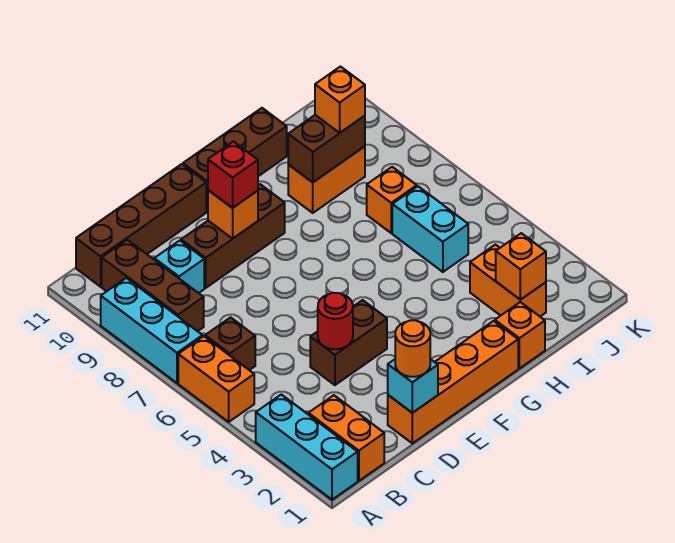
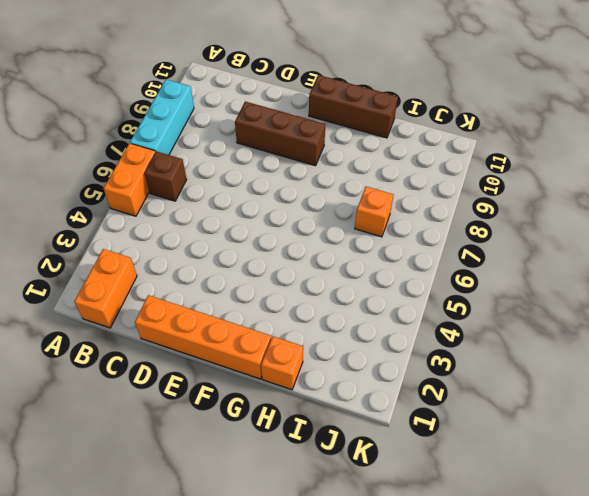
none -> cyan 1x3 brick [256,394,358,500]
none -> brown 1x3 brick [102,240,204,331]
none -> brown 1x4 brick [76,164,206,287]

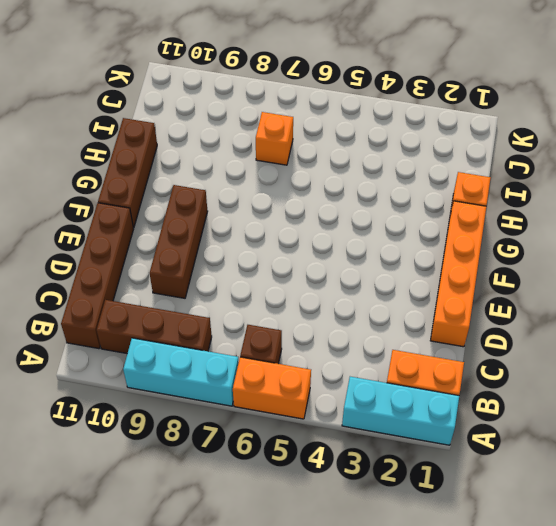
none -> cyan 1x1 brick [154,241,204,293]
none -> brown 1x2 brick [310,300,387,385]
none -> orange 1x2 brick [288,146,365,213]

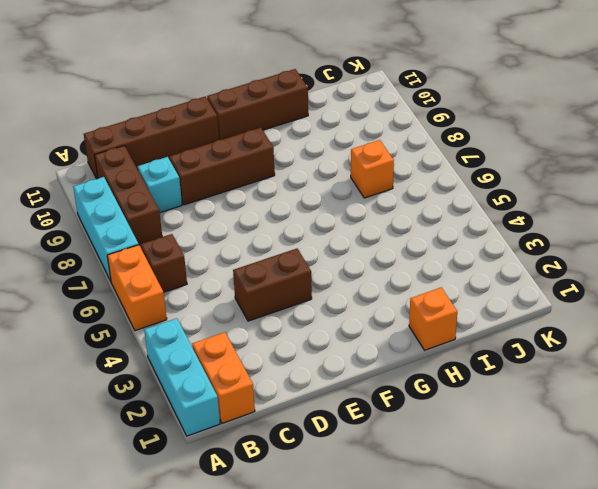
none -> orange 1x4 brick [388,321,518,443]
none -> orange 1x2 brick [288,146,365,213]
none -> orange 1x2 brick [470,245,546,316]

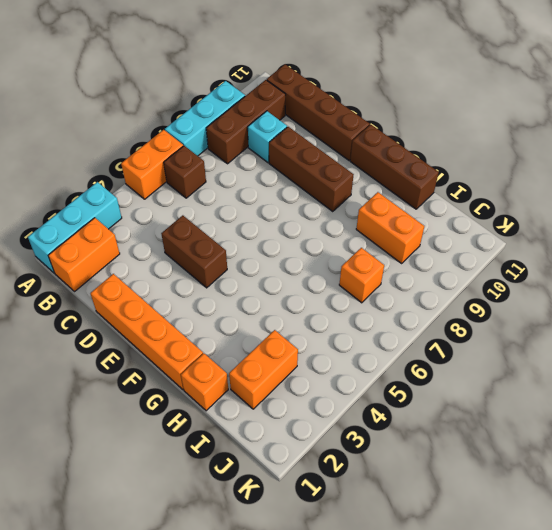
none -> cyan 1x2 brick [392,186,468,272]
none -> cyan 1x1 brick [388,359,438,413]
none -> red 1x1 round brick [318,293,353,349]

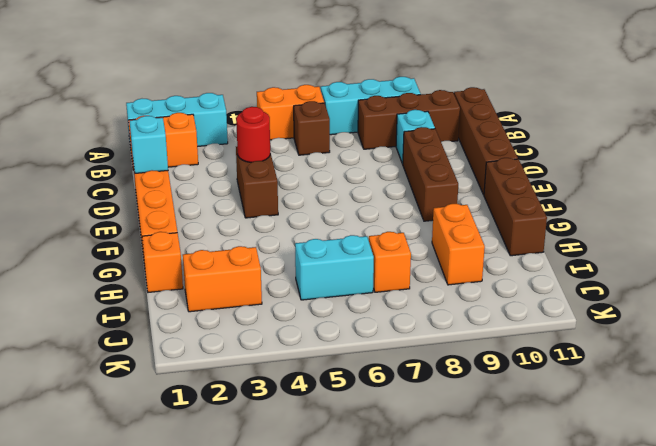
none -> orange 1x1 brick [208,190,258,239]
none -> brown 1x2 brick [288,115,365,182]
none -> orange 1x1 brick [496,233,546,300]

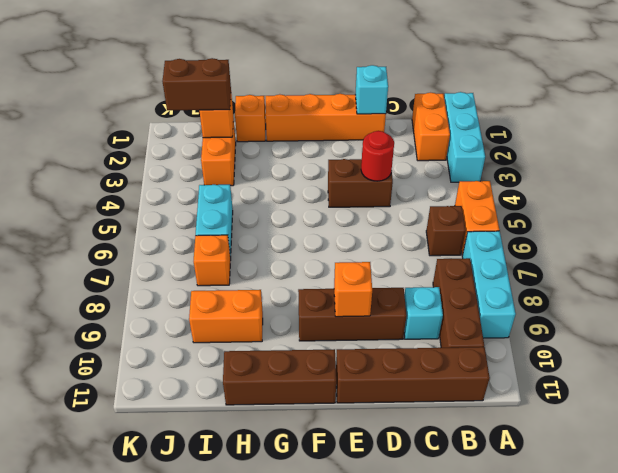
brown 1x2 brick [163,58,231,110] -> brown 1x2 brick moved to [288,115,365,182]
none -> orange 1x1 round brick [395,320,430,377]
none -> red 1x1 brick [208,141,258,208]
none -> orange 1x1 brick [315,67,365,133]

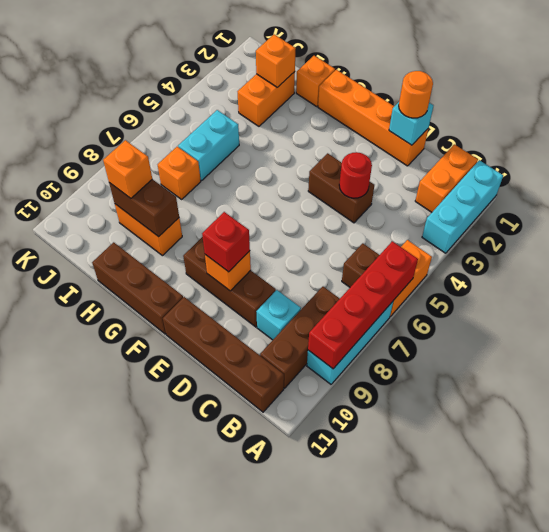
red 1x4 brick [308,241,418,369] -> none

